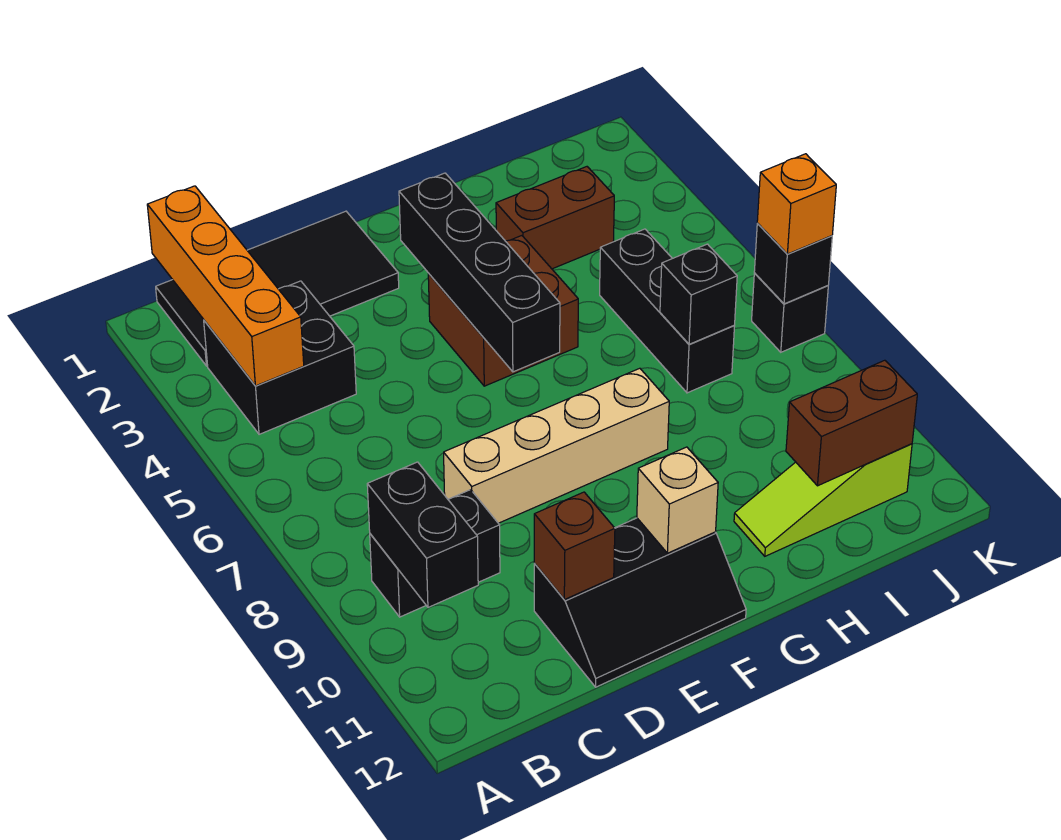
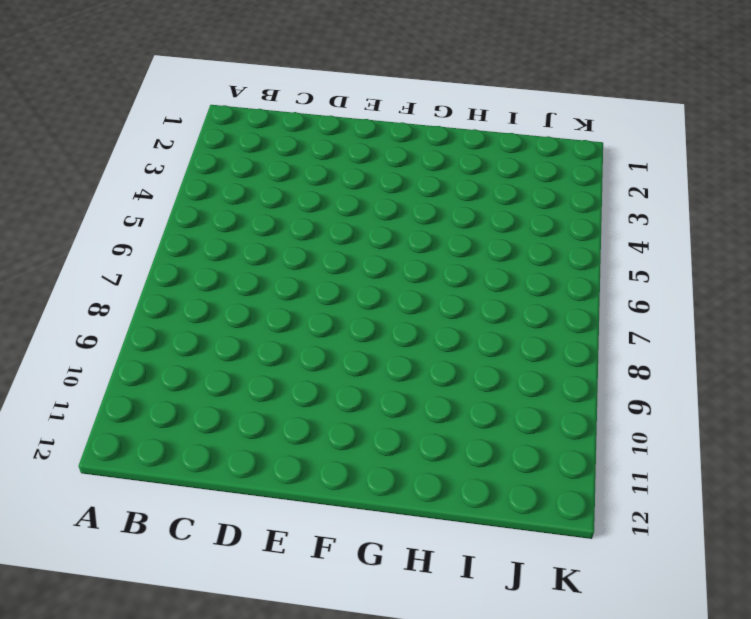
none -> black 2x4 tile [156,211,399,366]
none -> black 2x2 brick [204,281,356,434]
none -> black 1x2 brick [370,490,500,617]

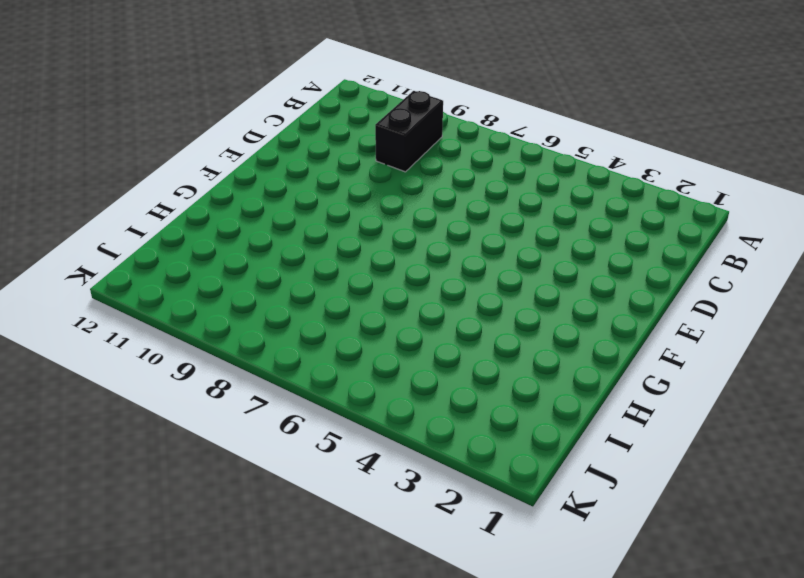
none -> black 2x4 tile [156,211,399,366]
none -> black 2x2 brick [204,281,356,434]
none -> tan 1x4 brick [444,368,669,523]

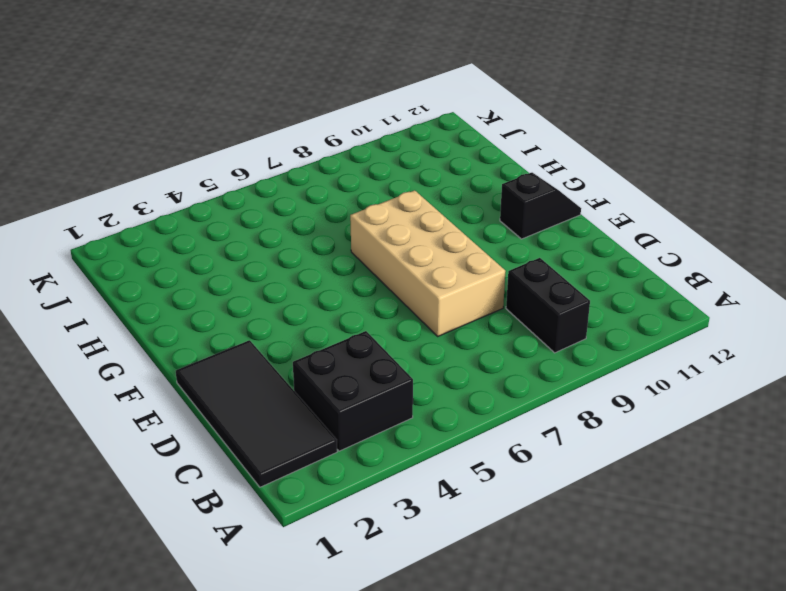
tan 2x4 brick [350,190,506,336] -> tan 1x4 brick [444,368,669,523]
black 1x2 slope [500,173,581,239] -> black 2x3 slope [534,518,746,687]
none -> brown 2x2 brick [428,236,578,386]
none -> brown 1x2 brick [496,167,614,269]
none -> lime 1x3 slope [734,444,912,556]

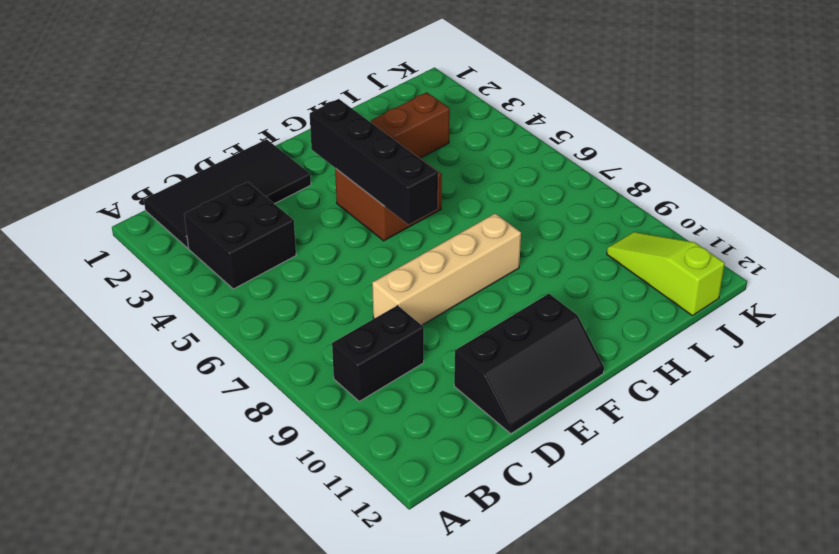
lime 1x3 slope [607,232,725,316] -> lime 1x3 slope turned to [734,444,912,556]
none -> black 1x3 brick [600,229,734,393]
none -> black 1x1 brick [752,273,828,352]
none -> orange 1x4 brick [147,186,304,386]

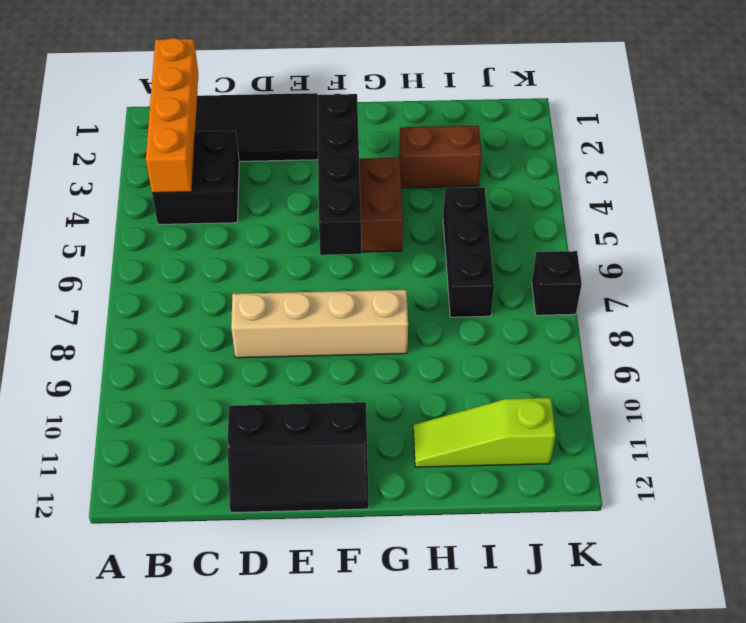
none -> black 1x2 brick [370,490,500,617]
none -> black 1x2 brick [367,462,478,607]
none -> brown 1x1 brick [534,492,615,600]

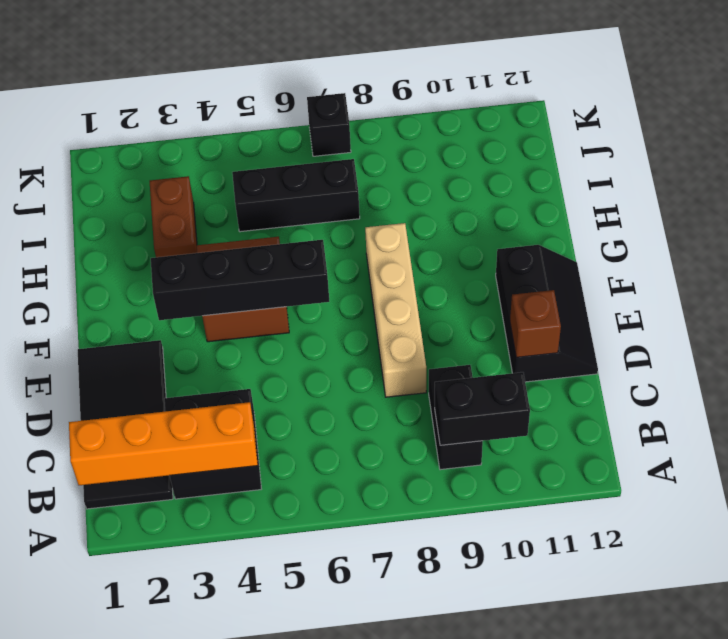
none -> lime 1x3 slope [734,444,912,556]
none -> tan 1x1 brick [637,447,718,553]
none -> black 1x1 brick [660,244,737,344]

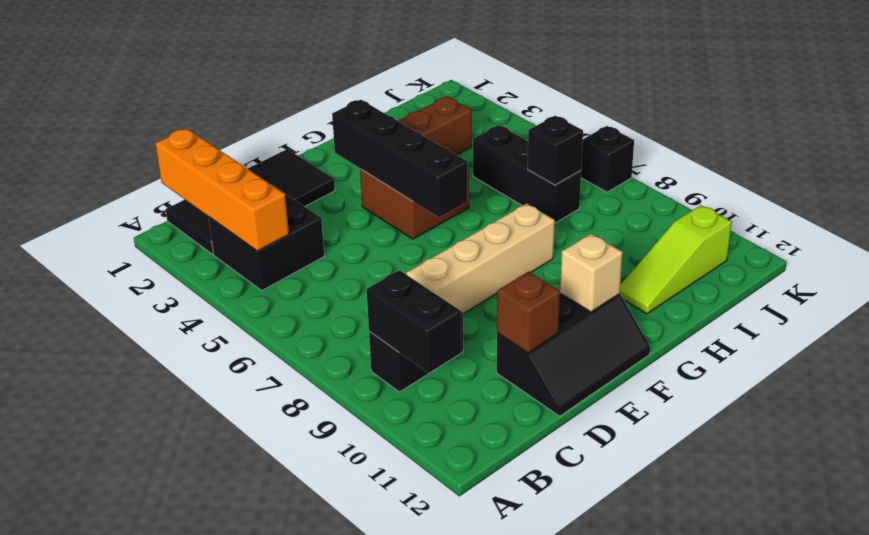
none -> brown 1x2 brick [786,360,917,486]
none -> black 1x1 brick [754,224,832,304]
none -> orange 1x1 brick [757,154,836,254]

